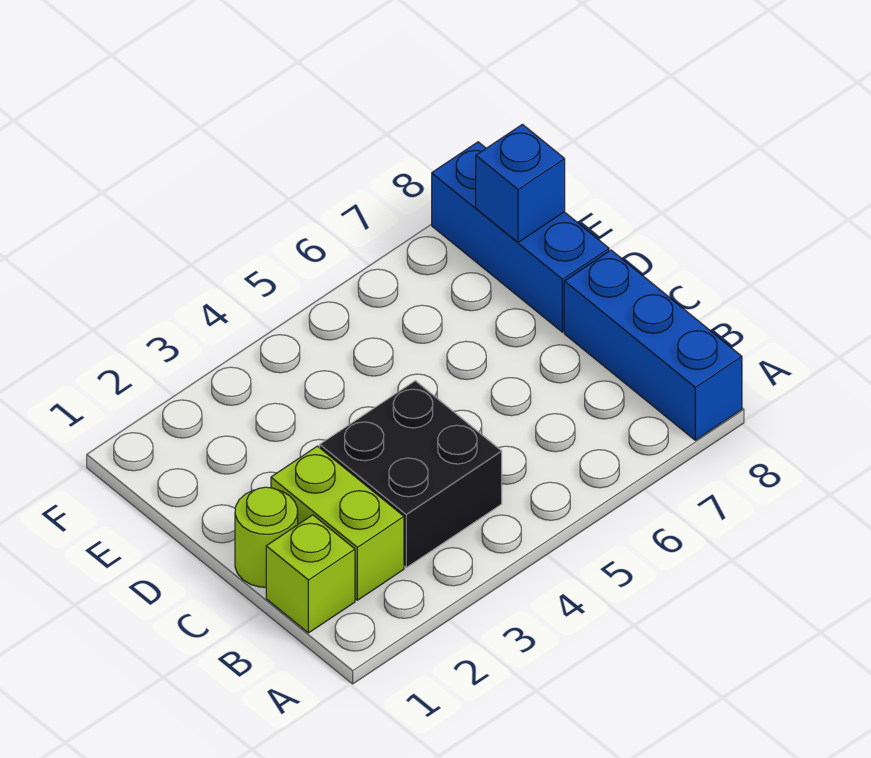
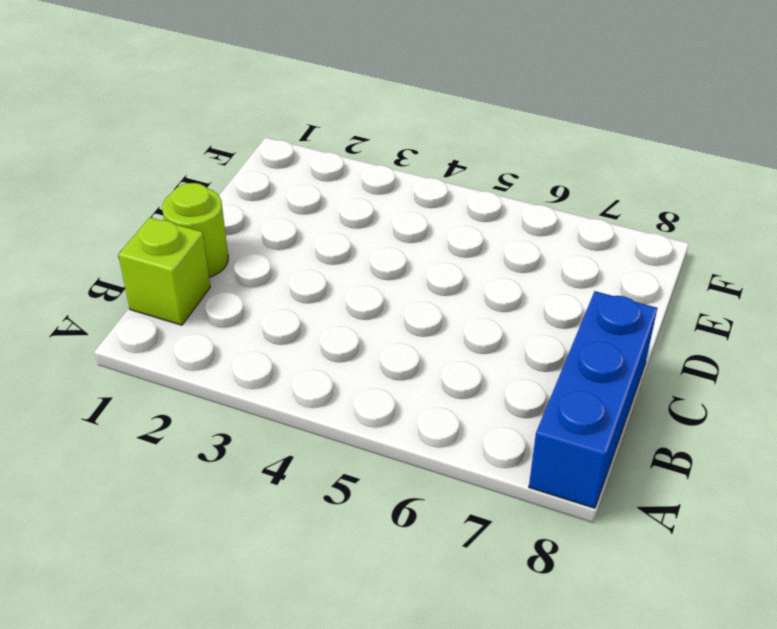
none -> lime 1x2 brick [271,446,404,600]
none -> black 2x2 brick [320,381,502,567]

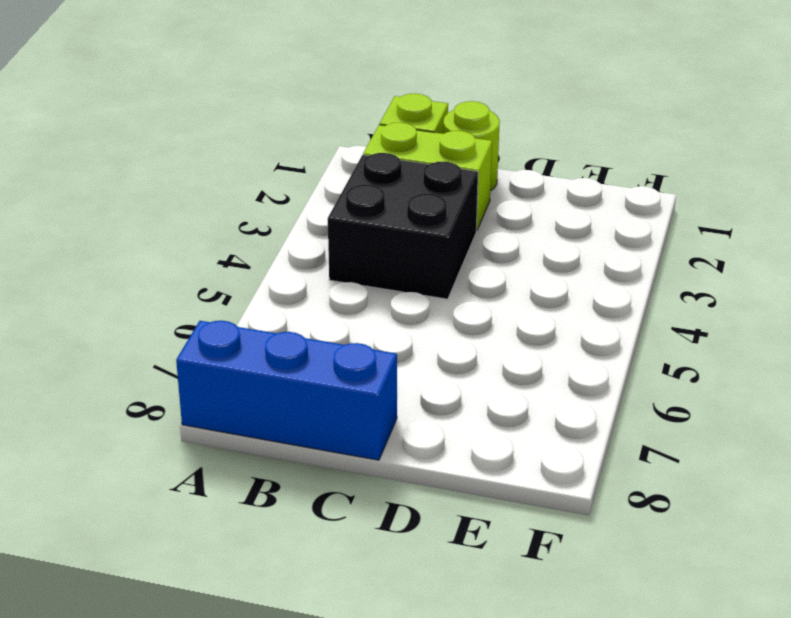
none -> blue 1x3 brick [432,142,609,332]
none -> blue 1x1 brick [476,124,565,242]

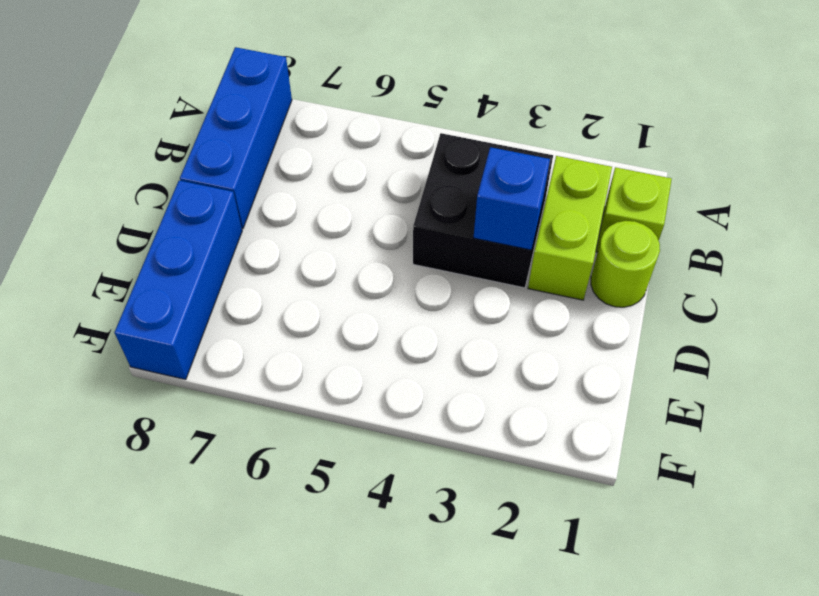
blue 1x1 brick [474,147,550,250] -> blue 1x1 brick moved to [476,124,565,242]

